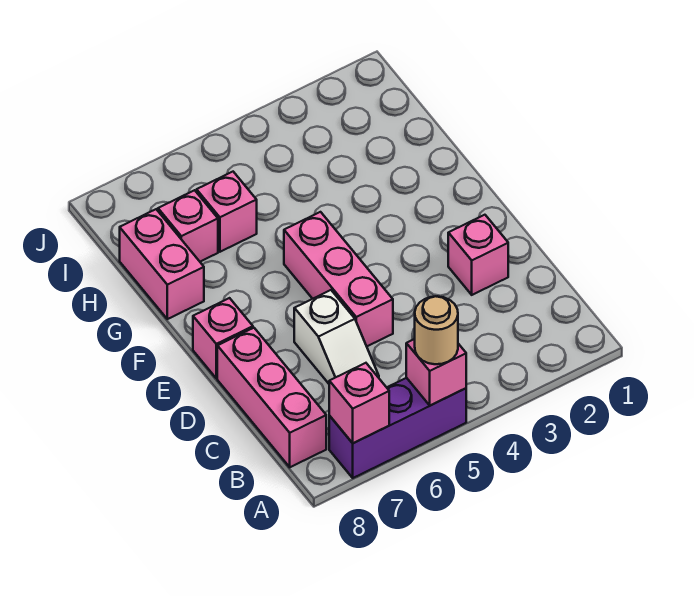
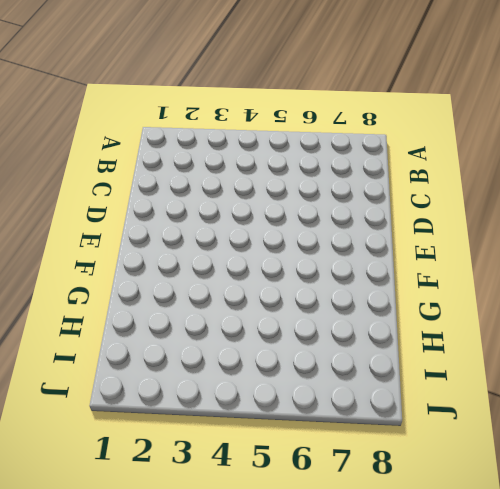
none -> purple 1x3 brick [329,378,466,478]
none -> pink 1x3 brick [217,328,326,467]
none -> white 1x2 slope [294,290,379,384]

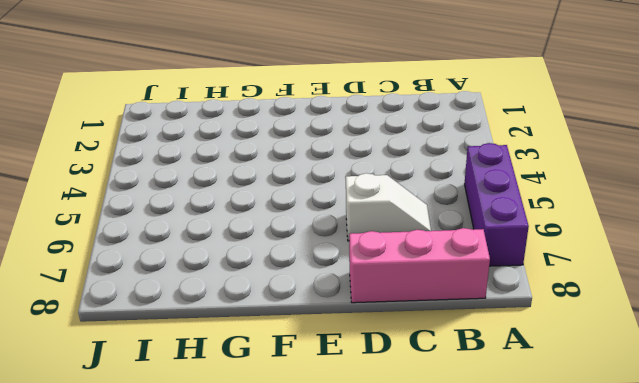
none -> pink 1x1 brick [448,215,508,295]
none -> pink 1x3 brick [284,212,393,346]
none -> pink 1x1 brick [193,298,253,378]

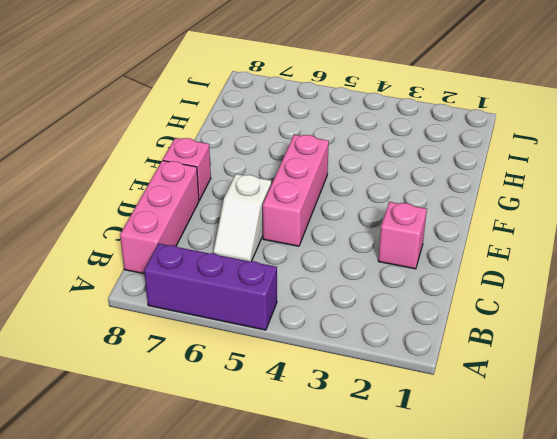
none -> pink 1x2 brick [120,209,204,319]
none -> pink 1x1 brick [197,172,257,252]
none -> pink 1x1 brick [158,190,218,262]

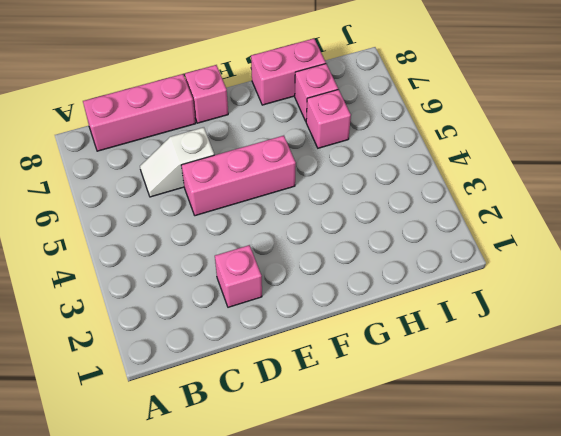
none -> purple 1x3 brick [329,378,466,478]
none -> pink 1x1 brick [406,339,466,406]
none -> pink 1x1 brick [329,363,389,443]

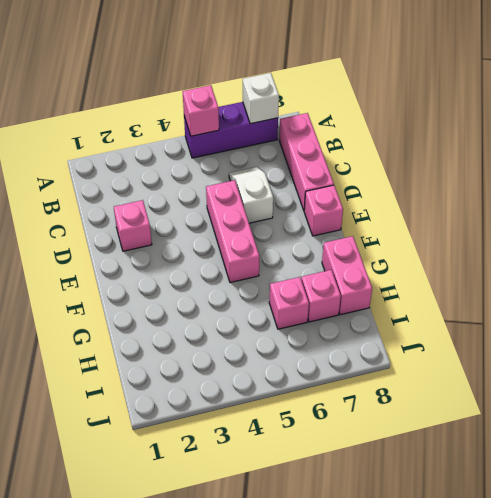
white 1x1 brick [243,73,279,124] -> pink 1x1 brick [329,363,389,443]
none -> tan 1x1 round brick [415,296,458,364]

